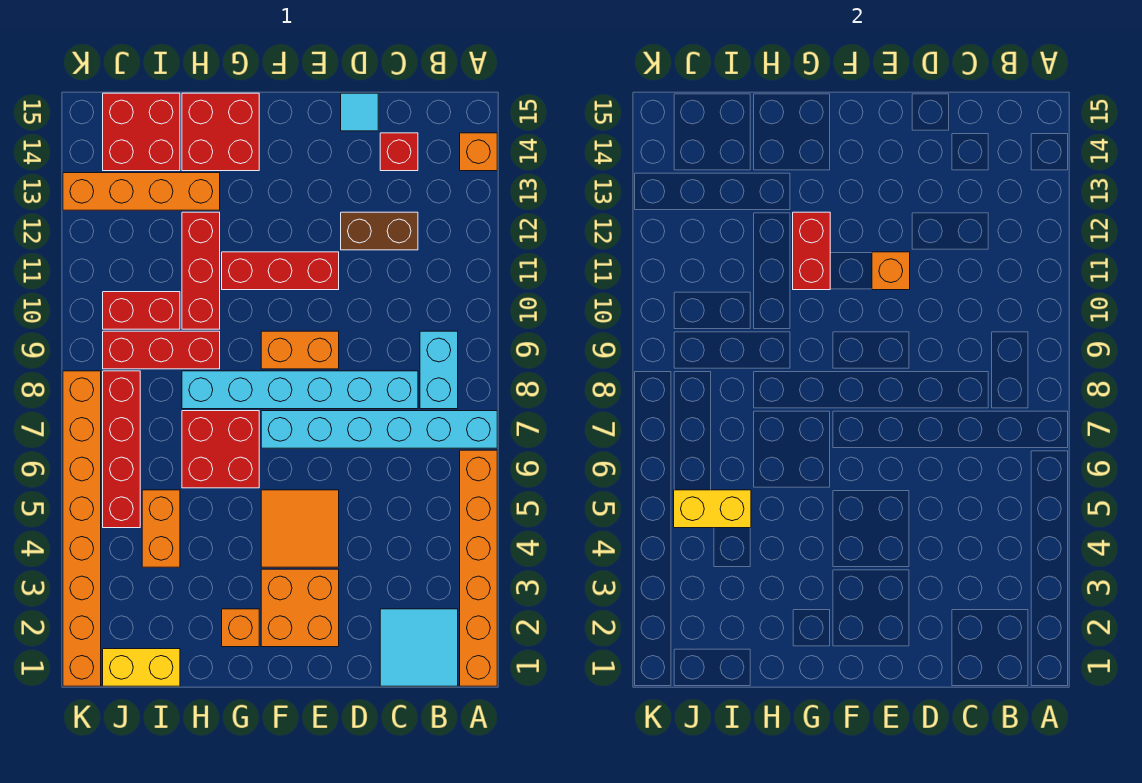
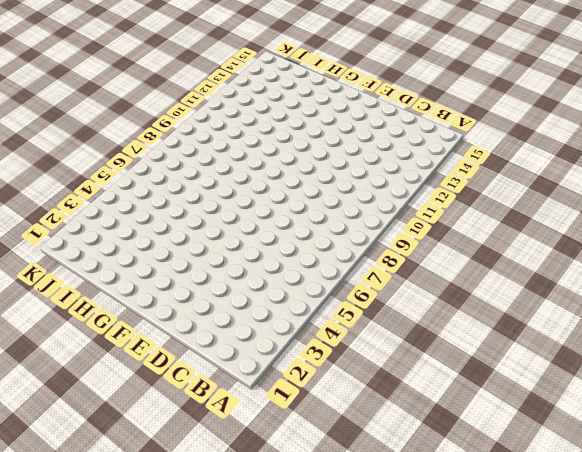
none -> orange 1x6 brick [460,450,497,686]
none -> cyan 1x6 brick [261,411,497,448]
none -> orange 1x1 brick [460,133,497,171]

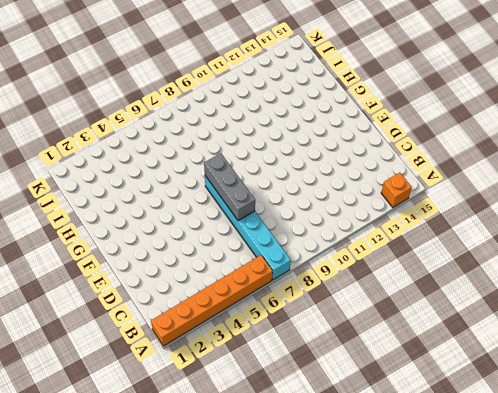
grey 1x3 brick [204,153,255,221] -> none
none -> cyan 2x2 tile [380,609,458,686]
none -> cyan 1x2 brick [420,331,458,409]
none -> cyan 1x6 brick [182,371,418,409]

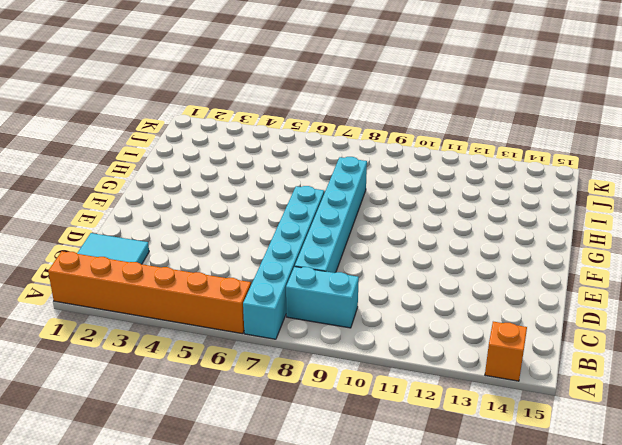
none -> brown 1x2 brick [341,212,418,250]
none -> red 1x1 brick [380,133,418,171]
none -> cyan 1x1 tile [341,93,378,131]

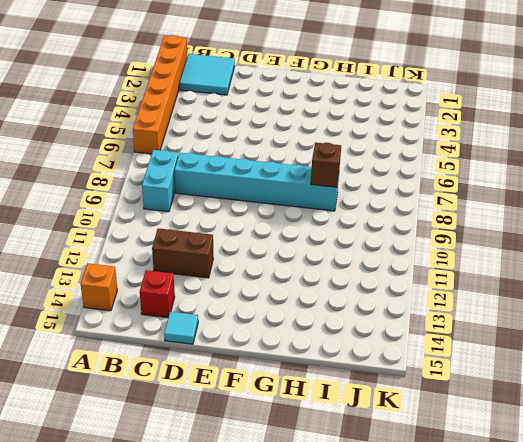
brown 1x1 brick [311,143,341,187] -> none
none -> cyan 1x6 brick [261,411,497,448]
none -> orange 2x2 brick [261,569,339,647]
none -> orange 2x2 tile [261,490,339,567]

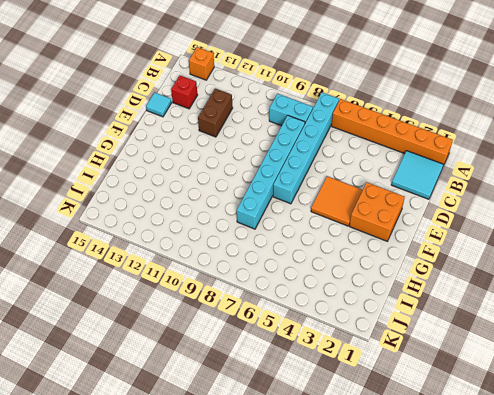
none -> orange 1x2 brick [261,331,339,369]
none -> red 1x3 brick [222,252,339,290]
none -> orange 1x1 brick [222,609,259,647]

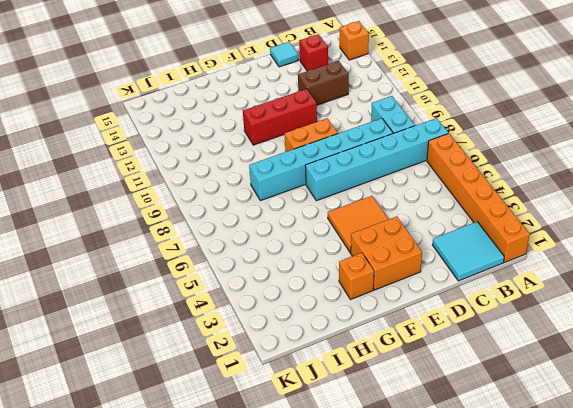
none -> red 2x2 brick [182,411,259,488]
none -> red 2x2 brick [182,93,259,171]
none -> red 1x3 brick [103,331,220,369]

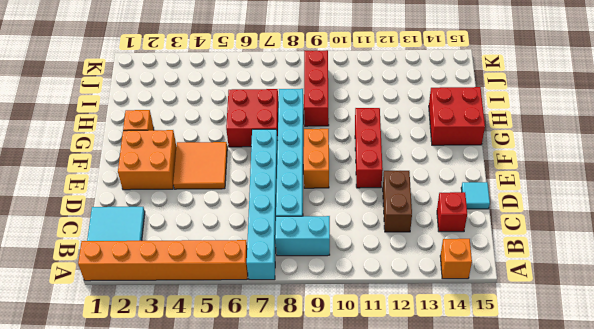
none -> red 1x3 brick [182,212,220,329]
none -> orange 1x4 brick [63,173,220,210]
none -> yellow 1x2 brick [103,649,180,686]

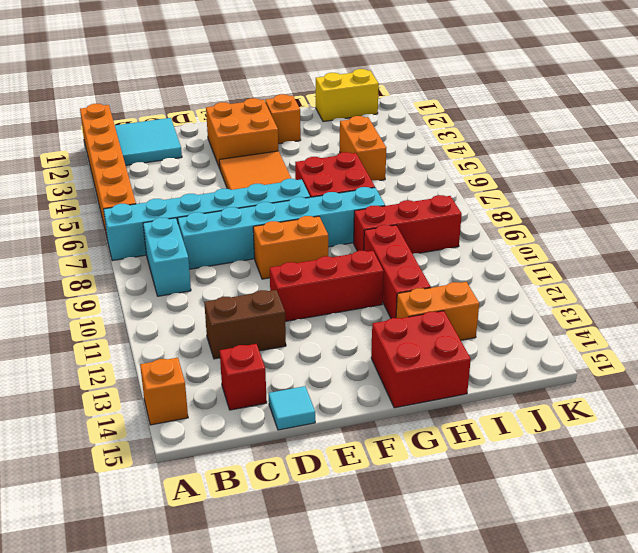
orange 1x2 brick [396,282,479,340] -> orange 1x4 brick [63,173,220,210]
none -> red 1x2 brick [103,292,180,329]
none -> red 2x2 brick [103,93,180,171]
none -> red 1x4 brick [103,371,140,528]

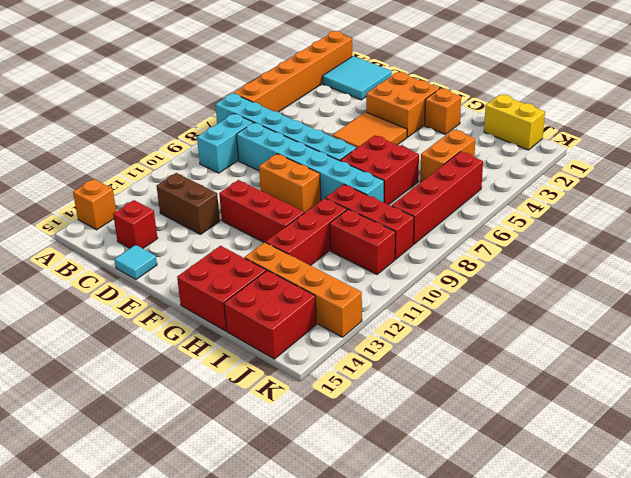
none -> orange 1x8 brick [63,371,101,686]
none -> orange 1x1 brick [872,252,910,290]
none -> red 1x2 brick [793,212,830,290]

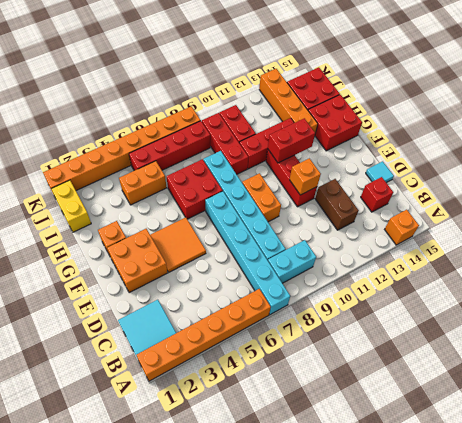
none -> yellow 1x2 brick [674,490,751,528]

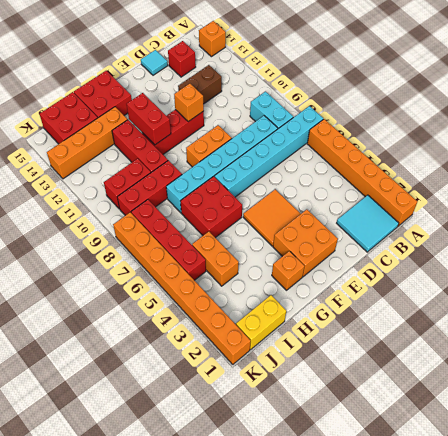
none -> yellow 1x2 brick [674,490,751,528]

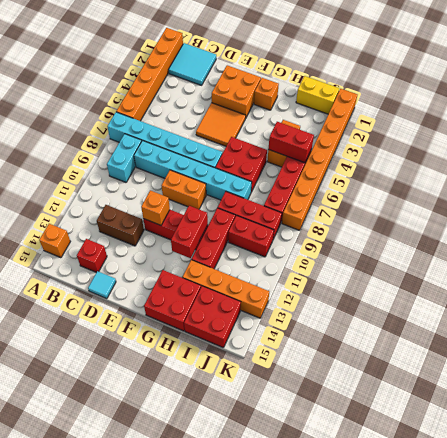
red 1x2 brick [268,122,314,163] -> yellow 1x2 brick [674,490,751,528]

